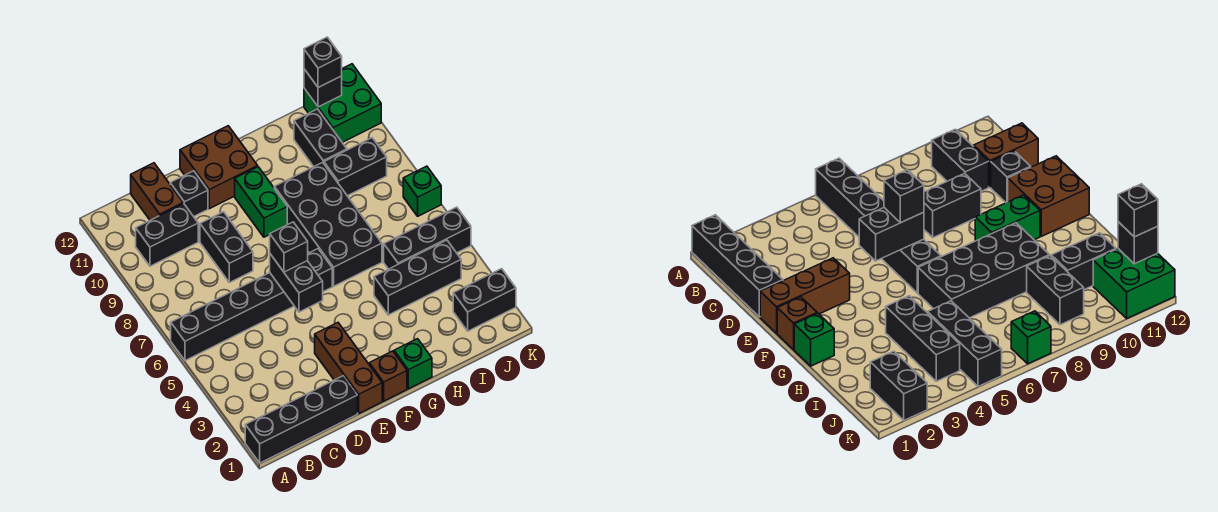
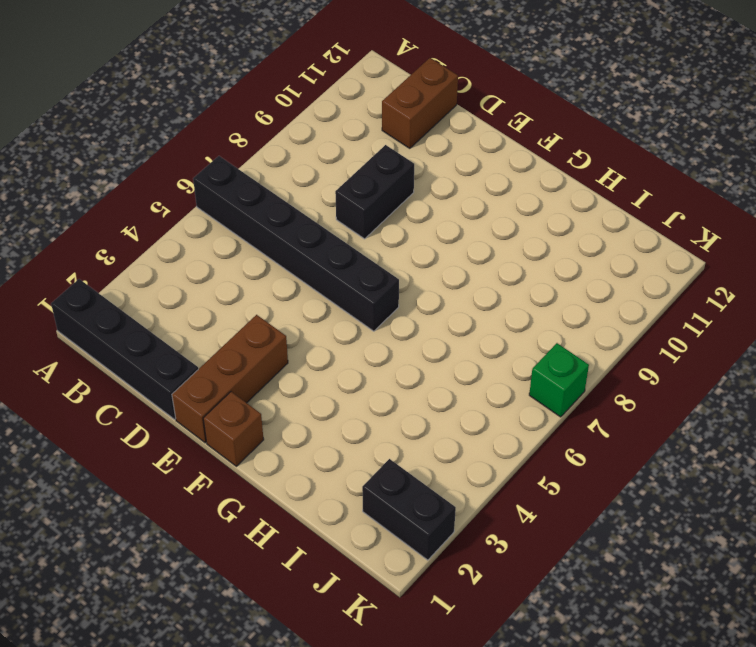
none -> black 1x2 brick [136,204,198,266]
none -> black 1x1 brick [170,171,208,217]
none -> brown 2x2 brick [180,126,258,209]

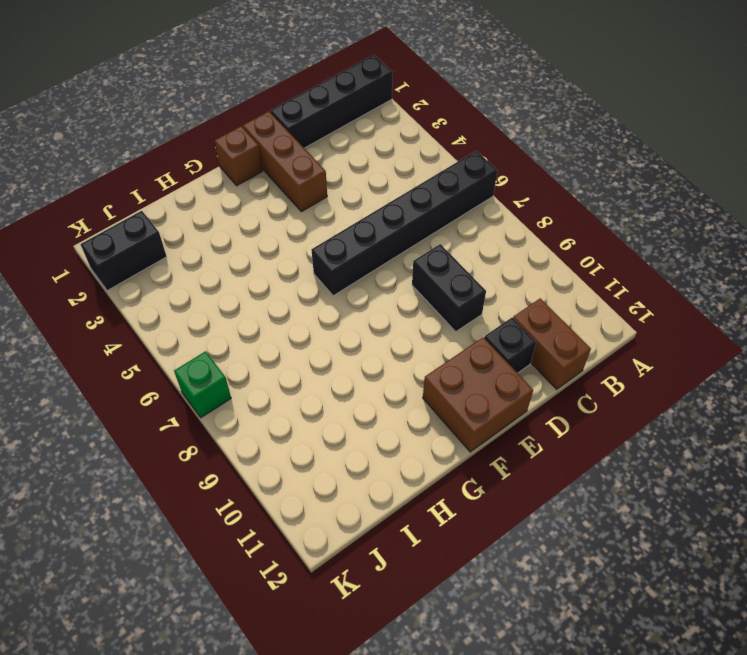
none -> black 1x2 brick [136,204,198,266]
none -> green 1x2 brick [235,167,287,237]
none -> green 1x1 brick [394,339,432,389]

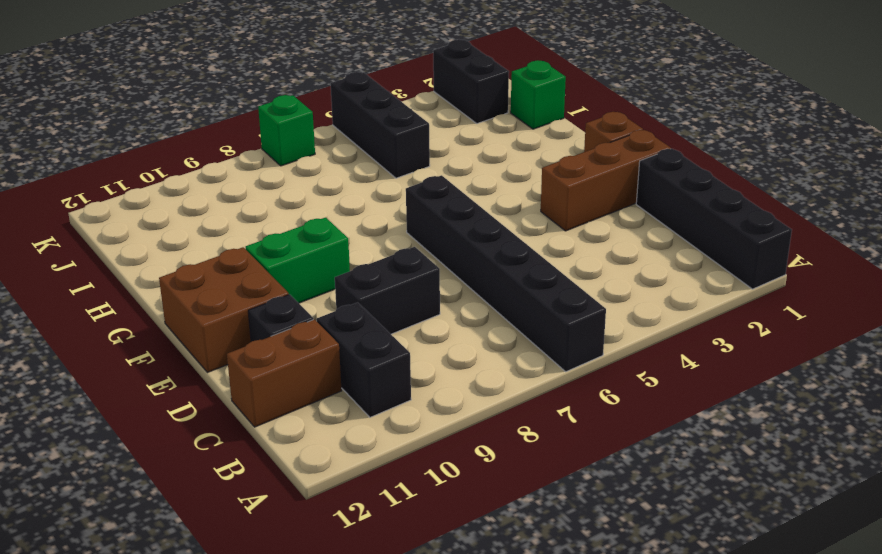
green 1x1 brick [511,60,566,129] -> green 1x1 brick moved to [394,339,432,389]
none -> black 2x4 brick [274,162,382,286]
none -> black 1x3 brick [374,240,461,315]
none -> black 1x2 brick [324,138,387,196]

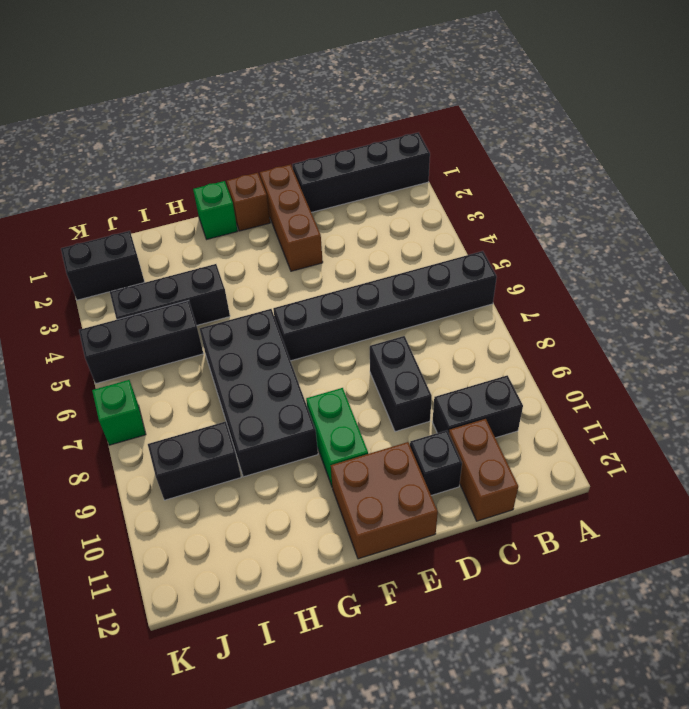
none -> black 1x2 brick [294,109,347,167]
none -> green 2x2 brick [304,64,381,142]
none -> black 1x2 brick [270,254,323,312]

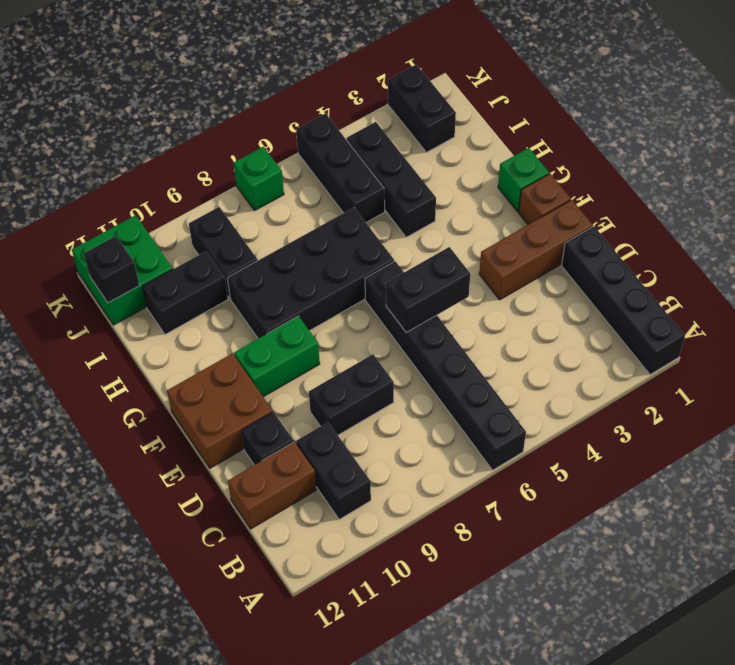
none -> black 1x1 brick [270,222,308,272]
none -> black 1x1 brick [304,37,342,87]

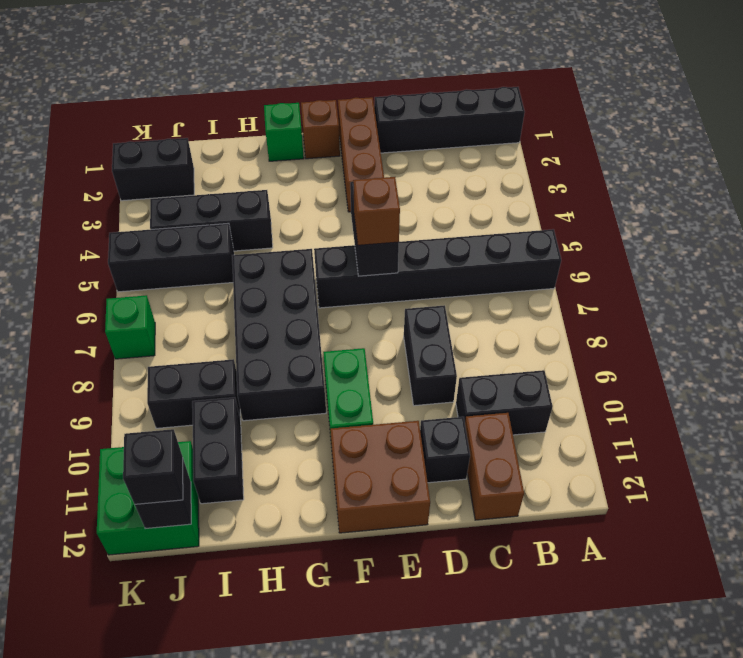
brown 1x1 brick [353,177,400,245] -> black 1x1 brick [270,222,308,272]

